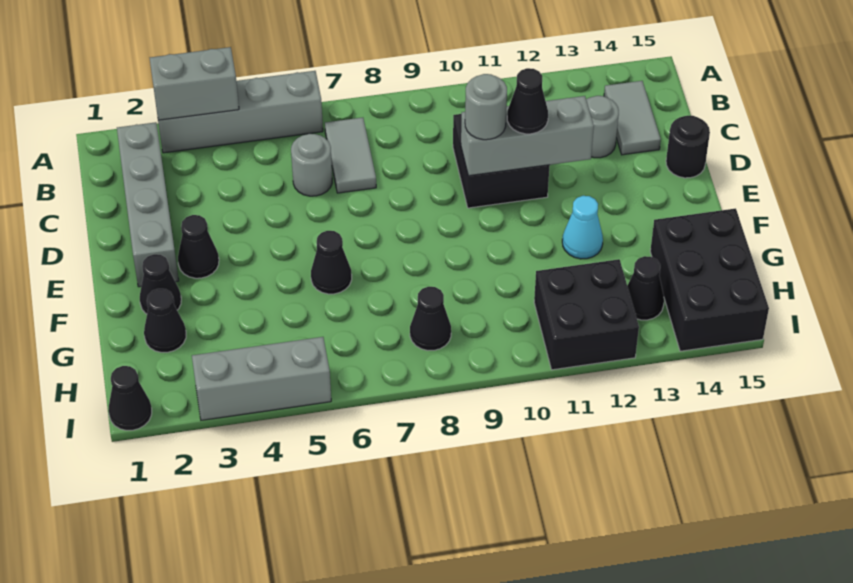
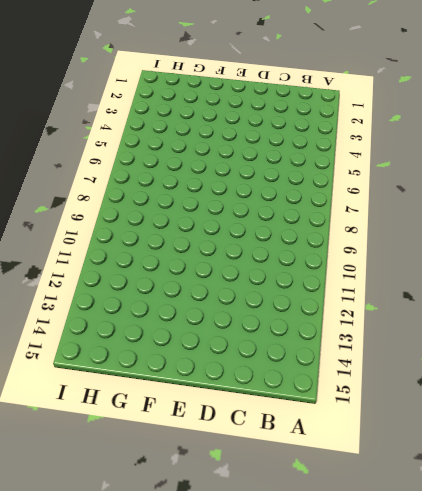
none -> grey 1x4 brick [158,71,323,153]
none -> grey 1x4 brick [117,122,179,287]
none -> grey 1x2 tile [325,118,376,193]

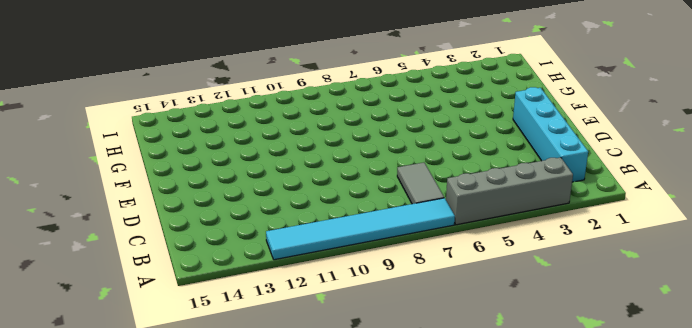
cyan 1x6 tile [266,198,455,260] -> none
cyan 1x4 brick [513,87,588,182] -> grey 1x4 brick [117,122,179,287]
none -> grey 1x2 tile [604,81,661,155]
none -> grey 1x1 round brick [291,134,332,196]
none -> black 2x2 brick [453,114,550,208]

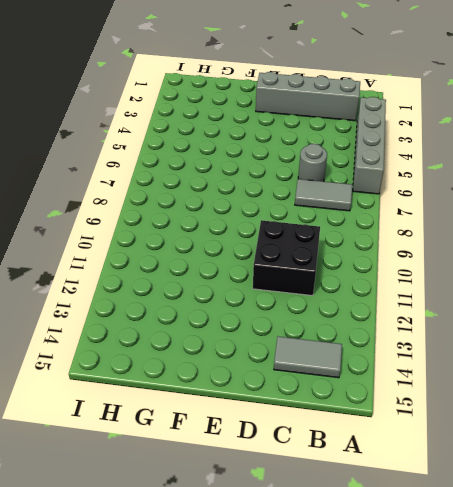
none -> grey 1x1 round brick [586,96,619,158]
none -> black 1x1 round brick [666,116,710,178]
none -> black 1x1 cone [178,215,219,278]

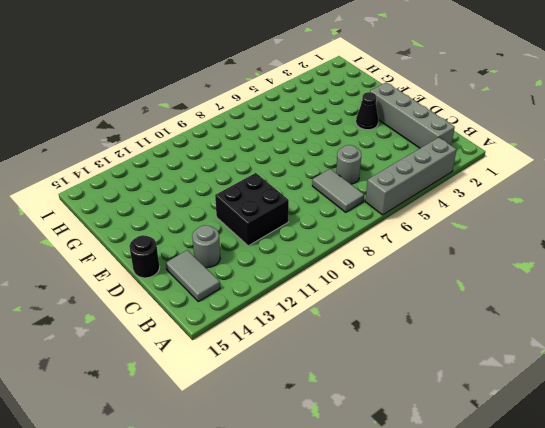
none -> black 1x1 cone [140,254,181,314]
none -> black 1x1 cone [311,231,352,294]
none -> cyan 1x1 cone [562,196,603,259]

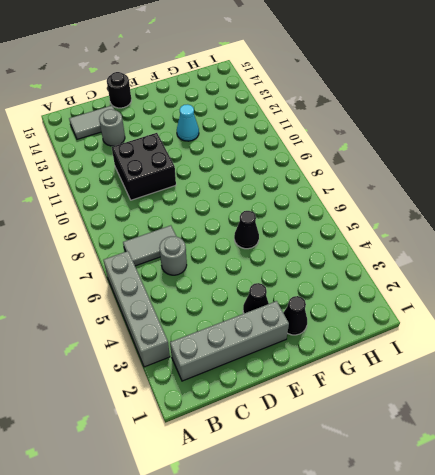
none -> black 1x1 cone [144,289,186,352]
none -> black 2x3 brick [650,208,769,351]
none -> black 1x1 cone [410,287,451,350]

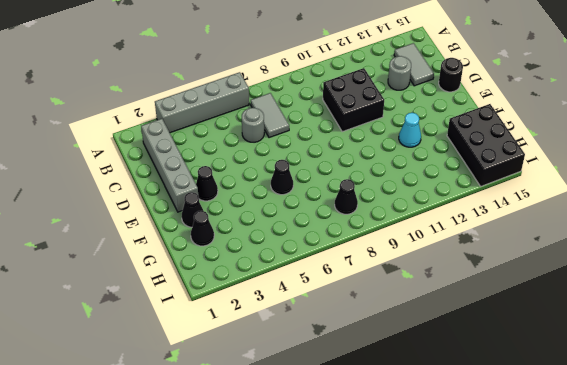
none -> black 2x2 brick [534,259,639,370]
none -> black 1x1 cone [627,256,664,320]
none -> black 1x1 cone [108,366,152,430]

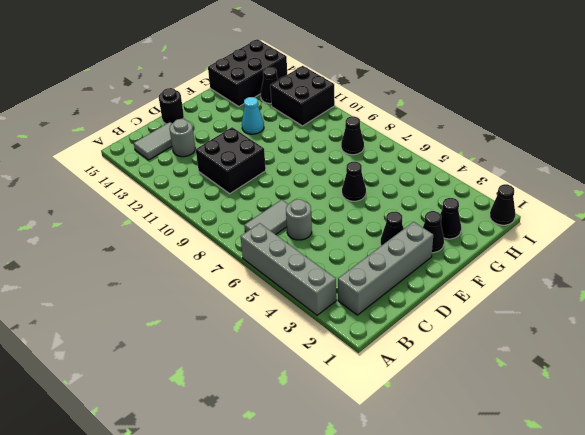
none -> grey 1x3 brick [192,337,331,420]
none -> grey 1x2 brick [150,47,239,120]
none -> grey 1x3 brick [461,96,594,176]

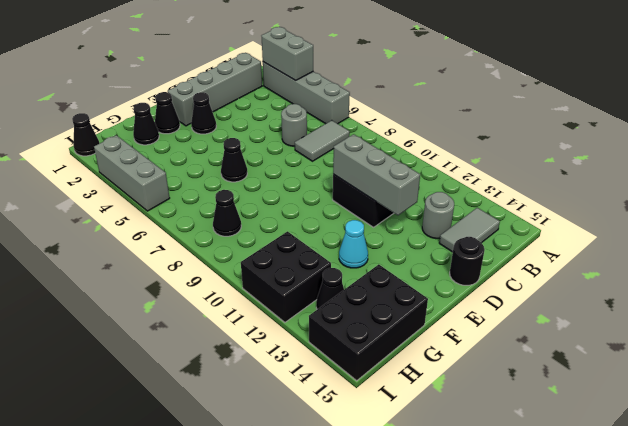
none -> grey 1x1 round brick [465,74,507,140]
none -> black 1x1 cone [507,68,548,134]

